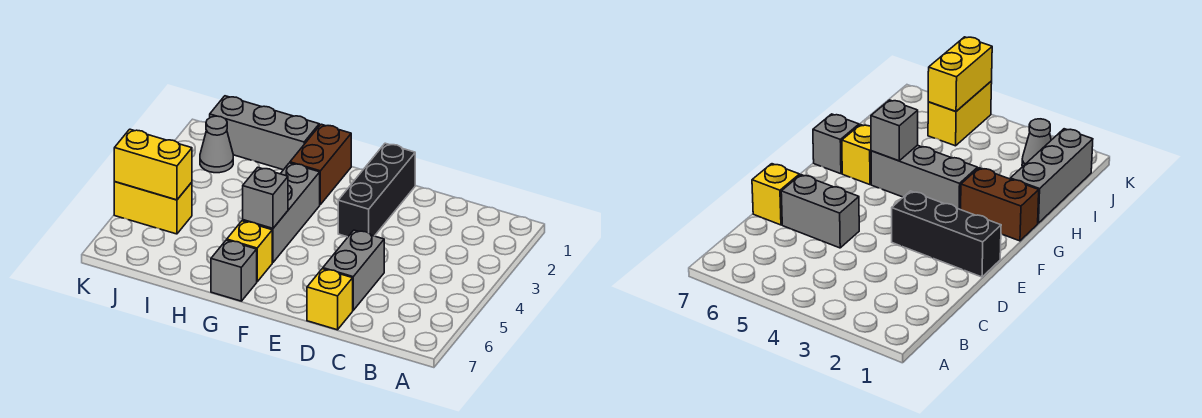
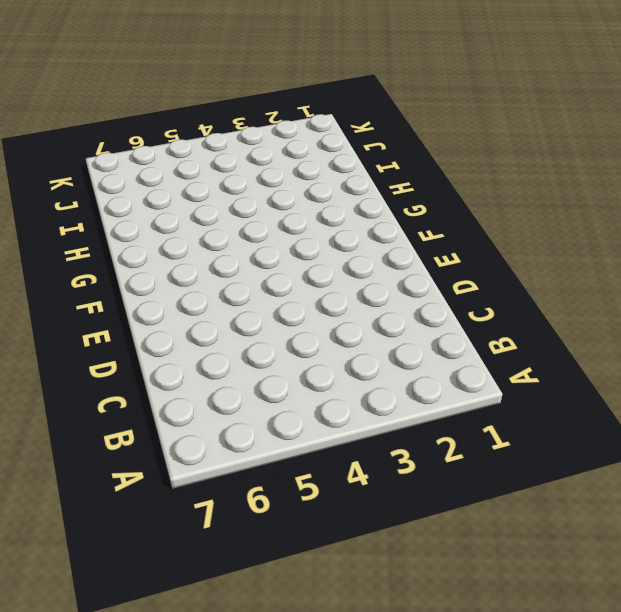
none -> grey 1x2 brick [323,230,384,310]
none -> yellow 1x1 brick [307,269,353,330]
none -> black 1x3 brick [338,143,415,237]

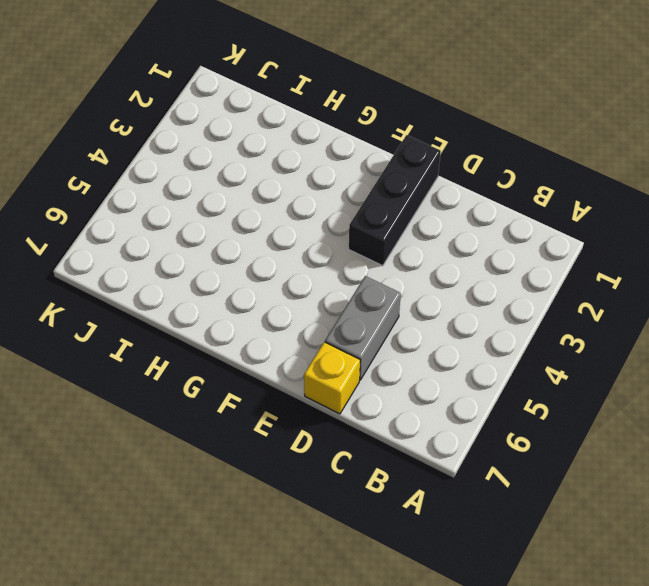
none -> brown 1x2 brick [290,124,351,204]
none -> grey 1x3 brick [243,163,320,263]
none -> yellow 1x1 brick [227,221,272,282]

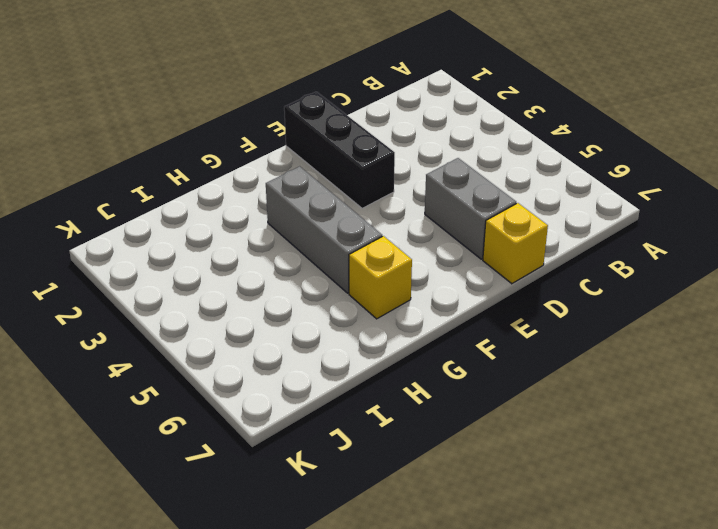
none -> brown 1x2 brick [290,124,351,204]
none -> grey 1x1 brick [211,240,257,301]
none -> grey 1x3 brick [210,96,319,170]

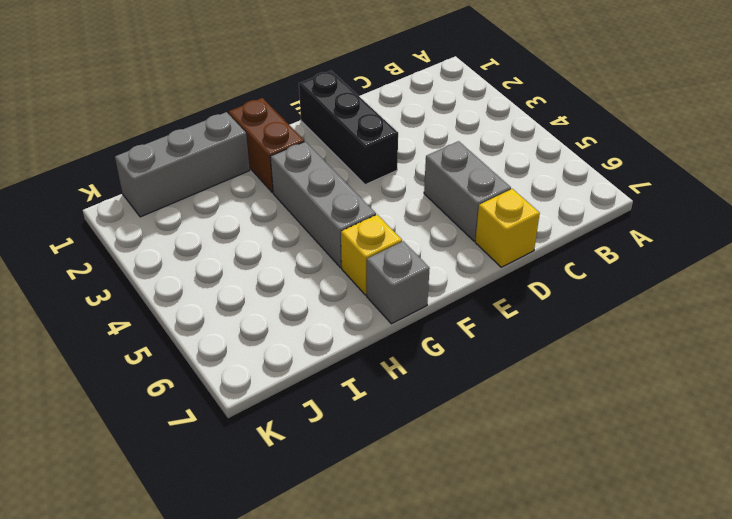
none -> grey 1x1 cone [200,116,233,173]
none -> yellow 1x2 brick [114,182,192,234]
none -> grey 1x1 brick [243,167,288,228]

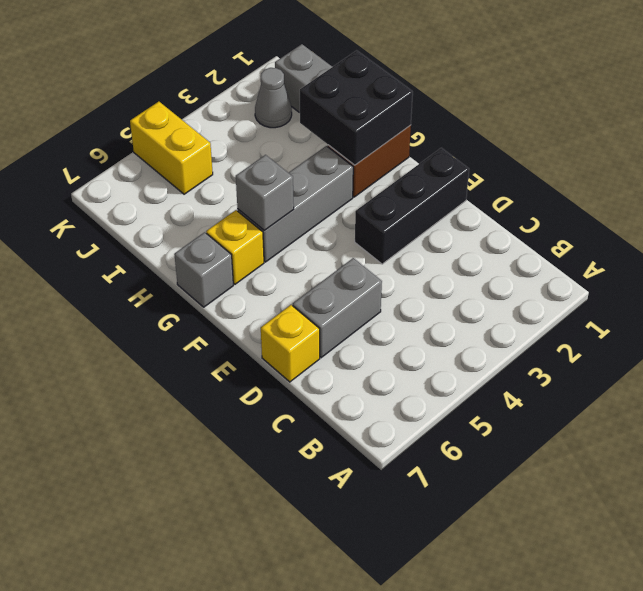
black 2x2 brick [300,50,413,165] -> none
none -> yellow 1x2 brick [114,129,192,200]

